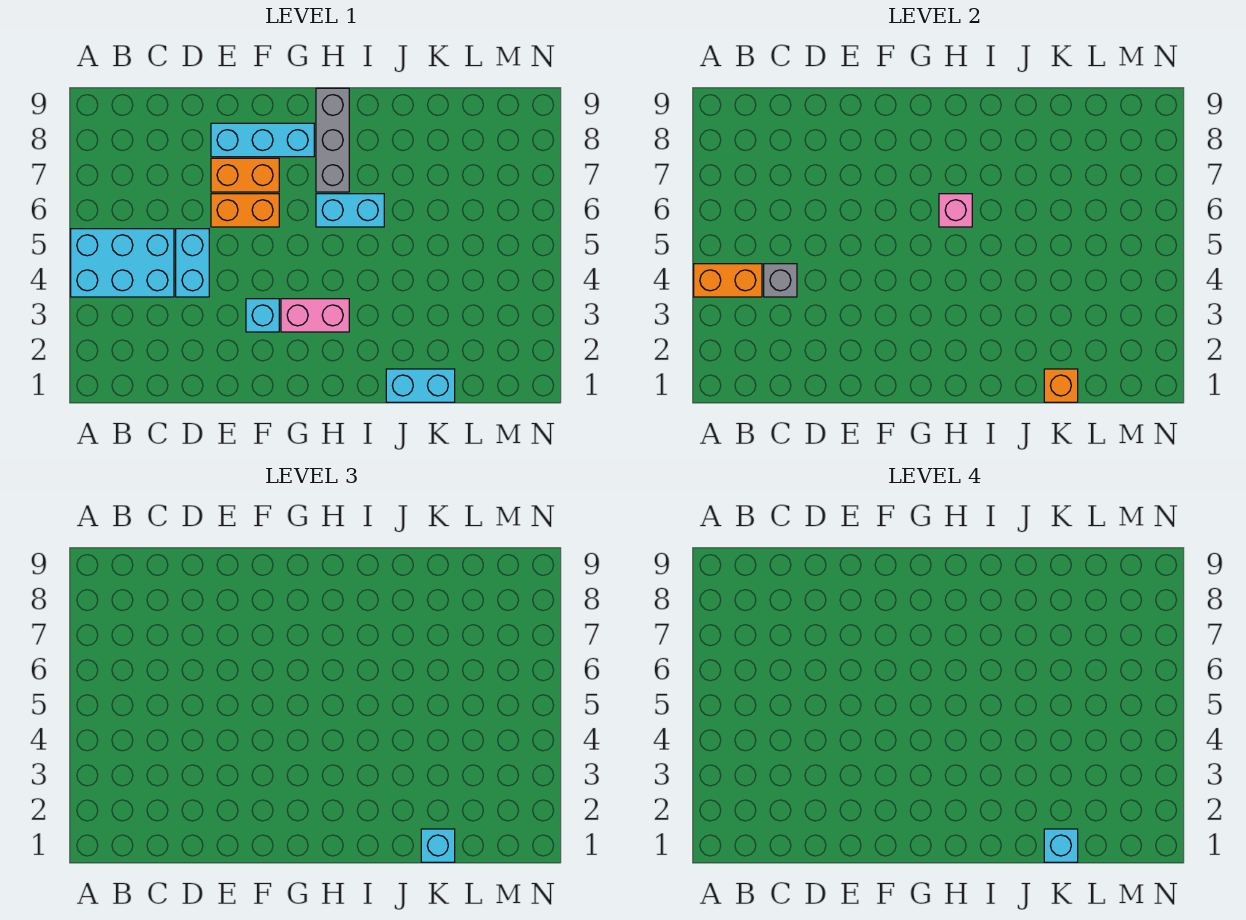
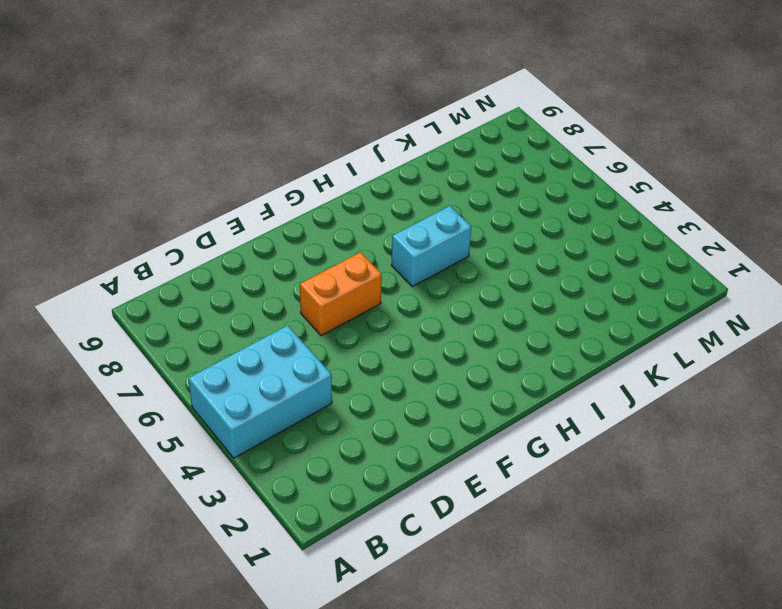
none -> cyan 1x2 brick [176,229,209,297]
none -> orange 1x2 brick [211,158,279,192]
none -> cyan 1x3 brick [211,123,314,157]

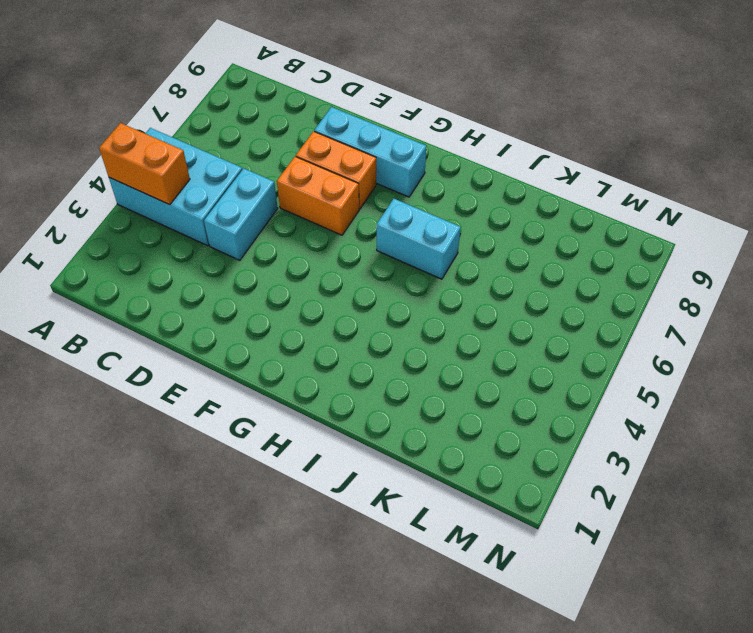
none -> cyan 1x1 brick [246,299,279,332]
none -> pink 1x2 brick [281,299,349,332]
none -> grey 1x3 brick [316,88,349,192]

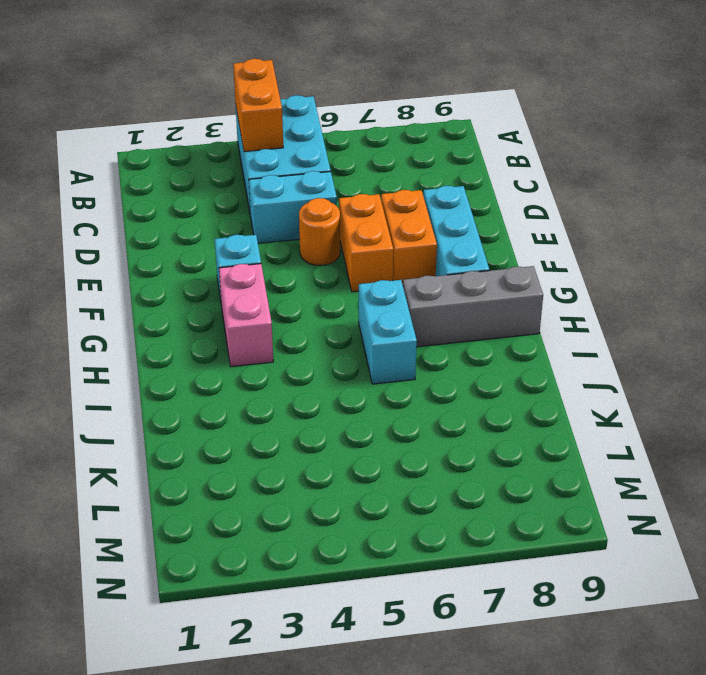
orange 1x1 round brick [299,198,340,265] -> none
none -> cyan 1x2 brick [386,369,455,402]
none -> grey 1x1 brick [764,264,797,297]
none -> pink 1x1 brick [939,194,972,227]

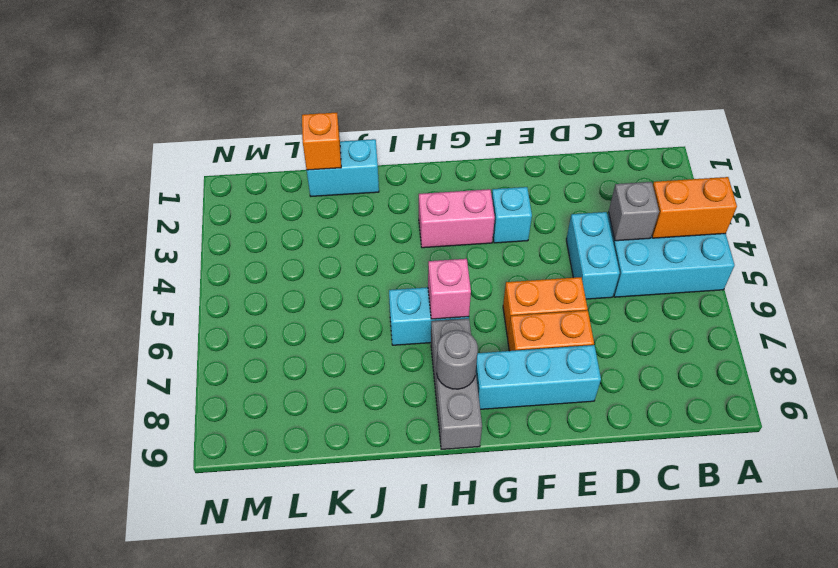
grey 1x1 round brick [437,330,478,389] -> none
none -> cyan 1x1 brick [421,829,455,862]
none -> cyan 1x1 brick [1044,829,1078,862]

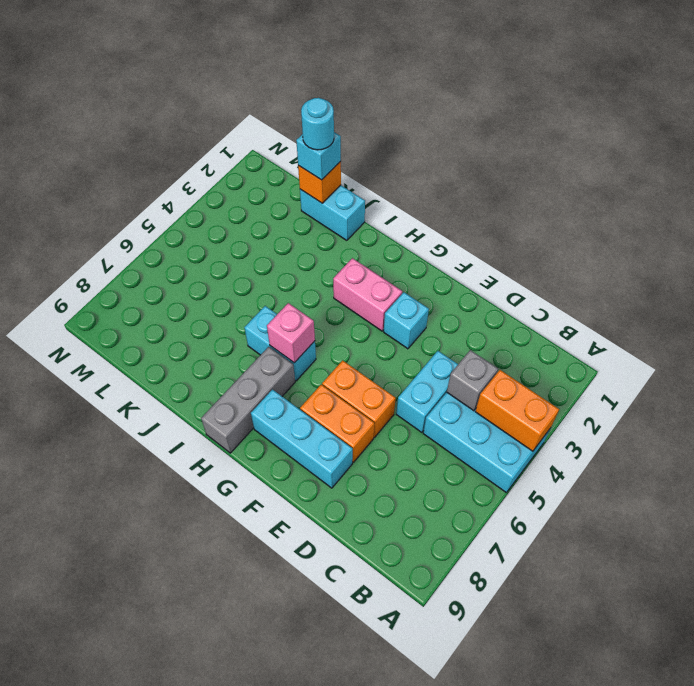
cyan 1x1 round brick [301,98,334,150] -> cyan 1x1 brick [1044,829,1078,862]

